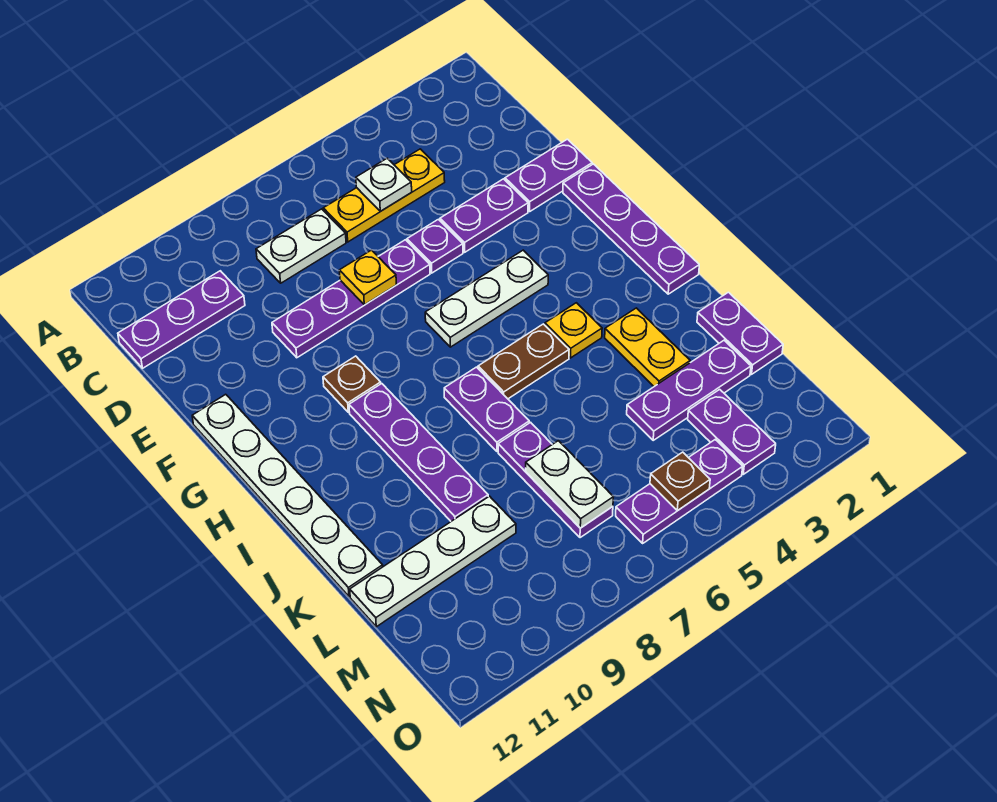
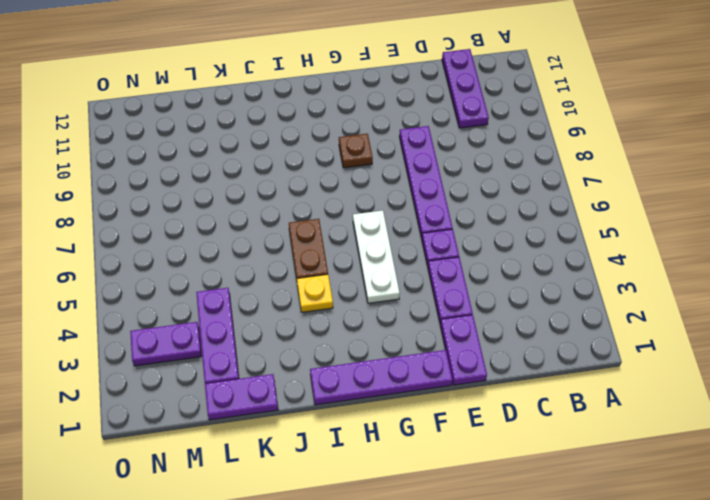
none -> yellow 1x3 plate [323,149,445,242]
none -> white 1x2 plate [256,209,346,283]
none -> white 1x6 plate [192,394,383,597]

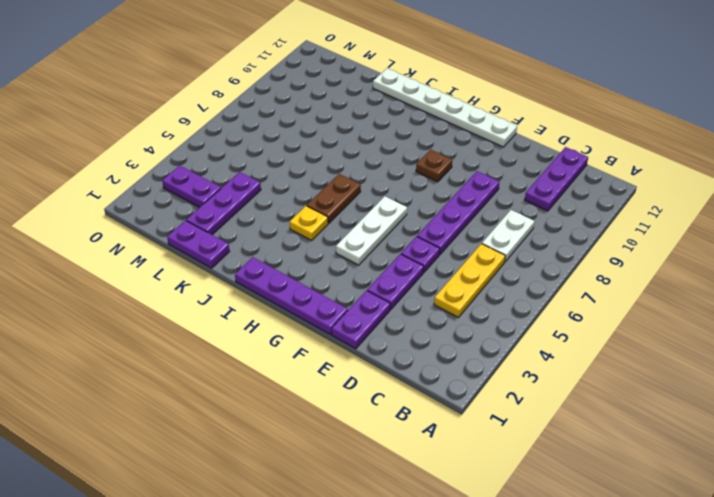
none -> purple 1x4 plate [349,384,488,521]
none -> purple 1x2 plate [444,367,529,451]
none -> yellow 1x2 plate [605,308,690,386]

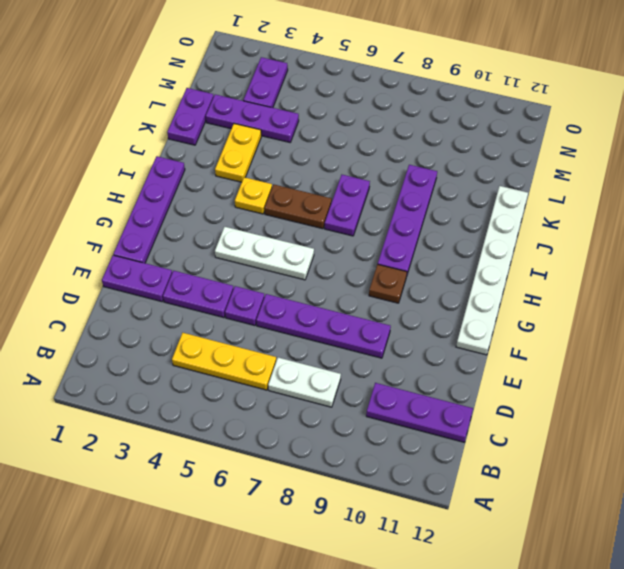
none -> purple 1x3 plate [498,422,613,538]
none -> white 1x4 plate [350,496,516,627]
none -> purple 1x3 plate [616,440,743,543]

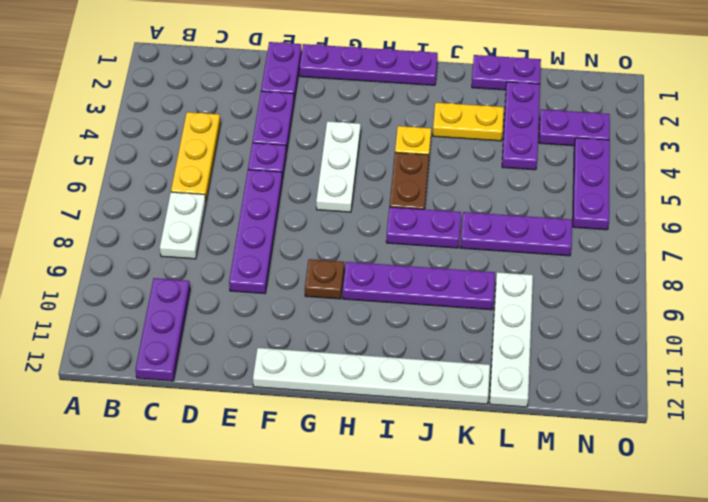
none -> white 1x1 plate [356,158,412,211]
none -> yellow 1x1 plate [339,250,396,305]
none -> white 1x2 plate [526,441,613,528]

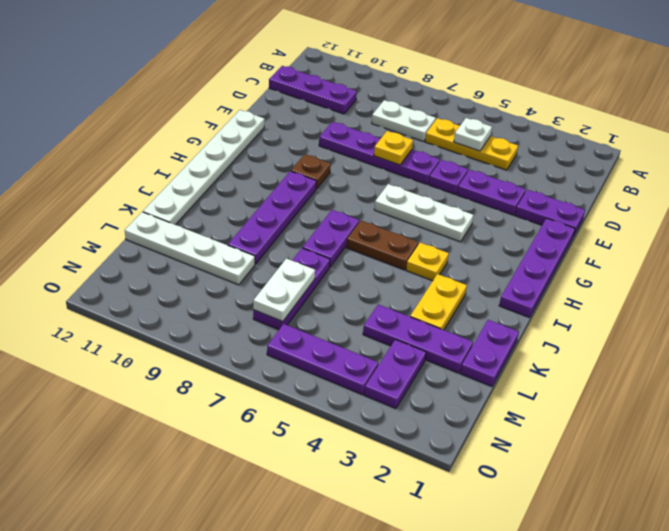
none -> brown 1x1 plate [650,452,710,511]

